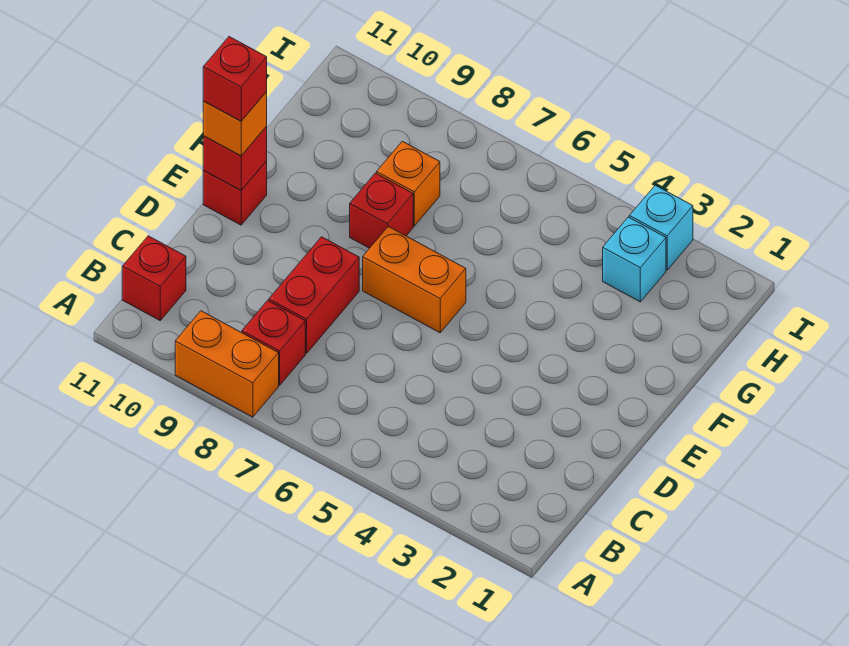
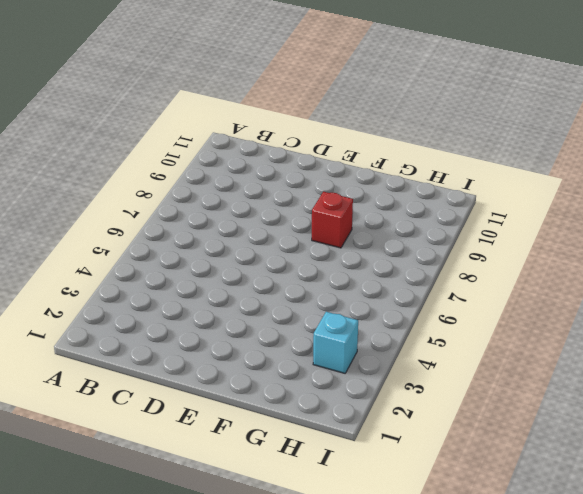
none -> orange 1x2 brick [175,311,279,417]
none -> red 1x1 brick [242,300,305,385]
none -> red 1x1 brick [122,236,186,320]

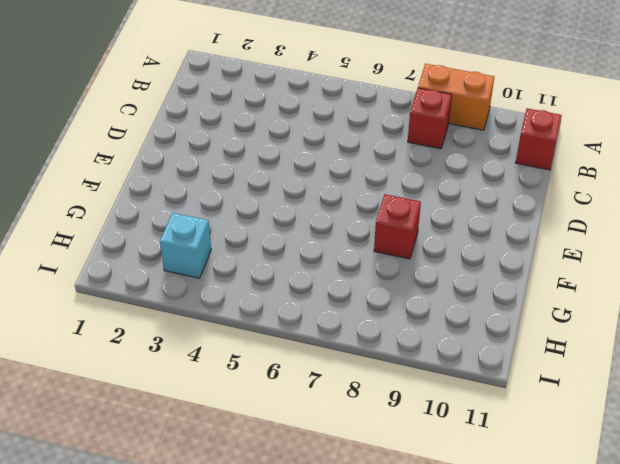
none -> red 1x2 brick [269,237,359,353]
none -> orange 1x2 brick [363,227,466,333]
none -> red 1x1 brick [203,161,267,225]

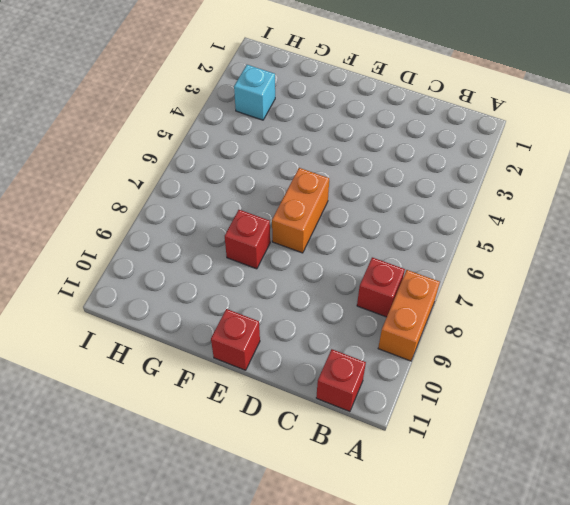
none -> red 1x2 brick [269,237,359,353]
none -> orange 1x1 brick [377,141,440,226]
none -> cyan 1x1 brick [629,185,693,270]

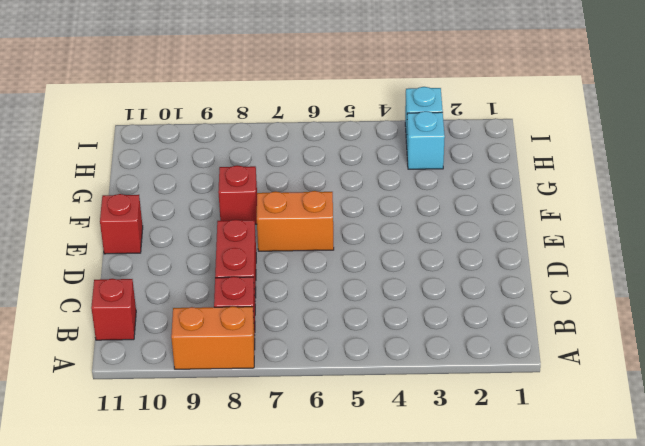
none -> orange 1x1 brick [377,141,440,226]
none -> red 1x1 brick [203,127,267,190]
none -> orange 1x1 brick [203,92,267,156]

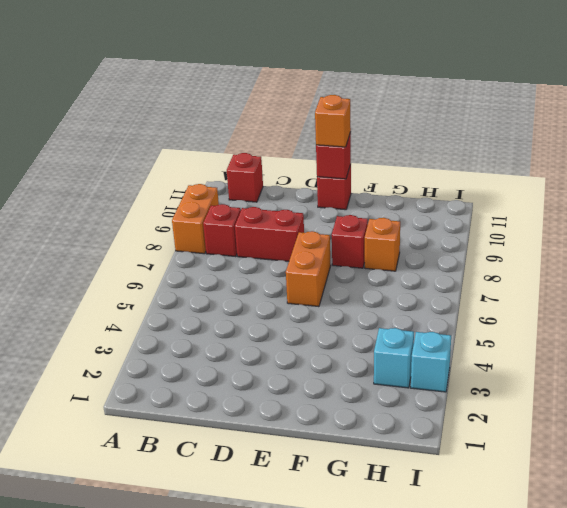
none -> red 1x1 brick [203,37,267,121]

